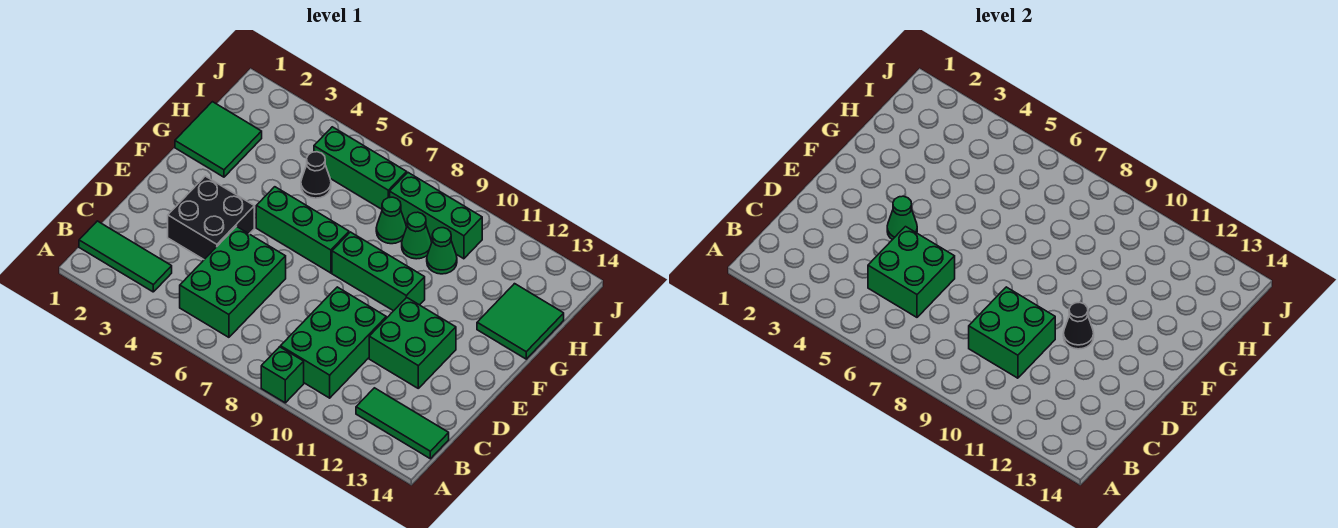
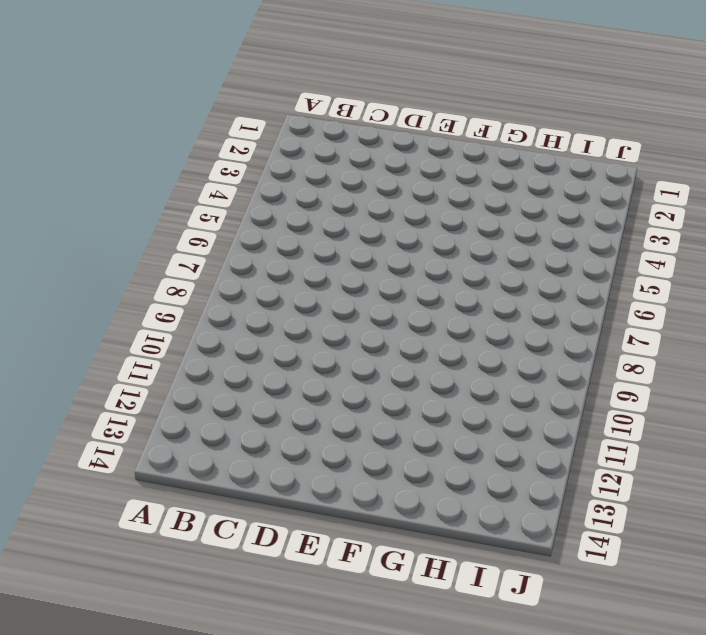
none -> green 1x1 brick [261,347,304,403]
none -> green 1x3 tile [79,221,172,292]
none -> green 2x3 brick [180,227,286,337]

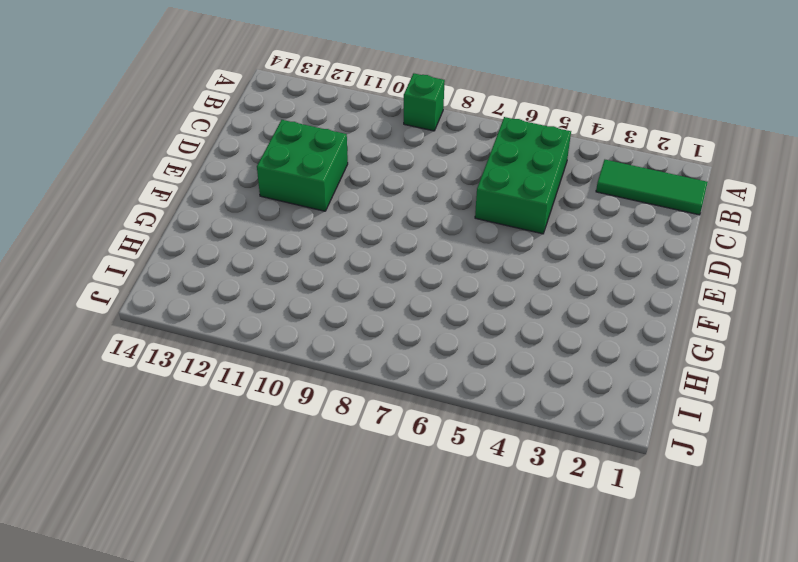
none -> green 2x3 brick [281,287,386,398]
none -> green 1x3 tile [356,388,449,459]
none -> black 2x2 brick [168,176,254,259]

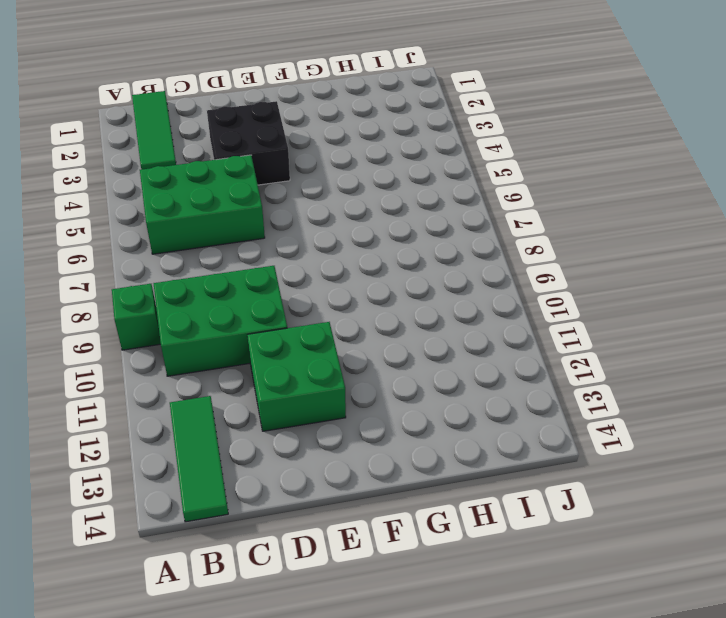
none -> green 1x3 brick [256,187,349,273]
none -> green 1x3 brick [332,232,425,311]
none -> green 2x2 tile [175,102,262,177]

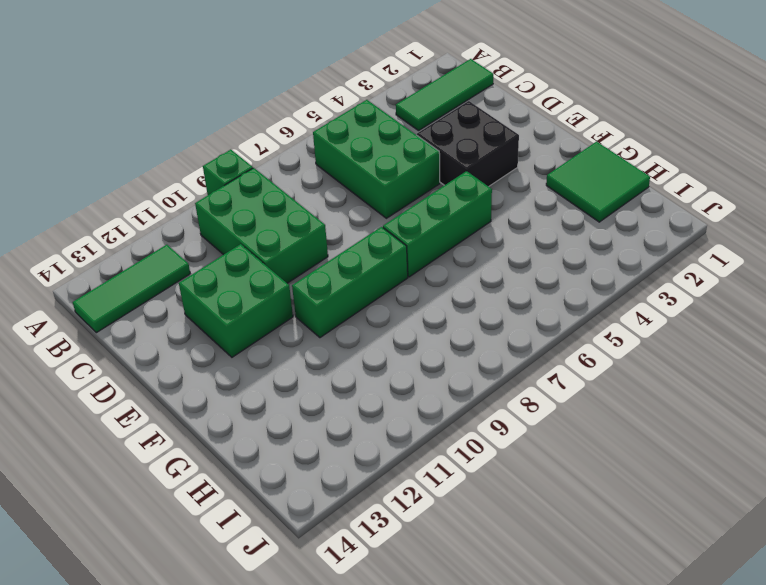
none -> green 2x2 tile [477,284,564,359]
none -> black 1x1 cone [301,152,331,198]
none -> green 1x1 cone [376,197,406,244]

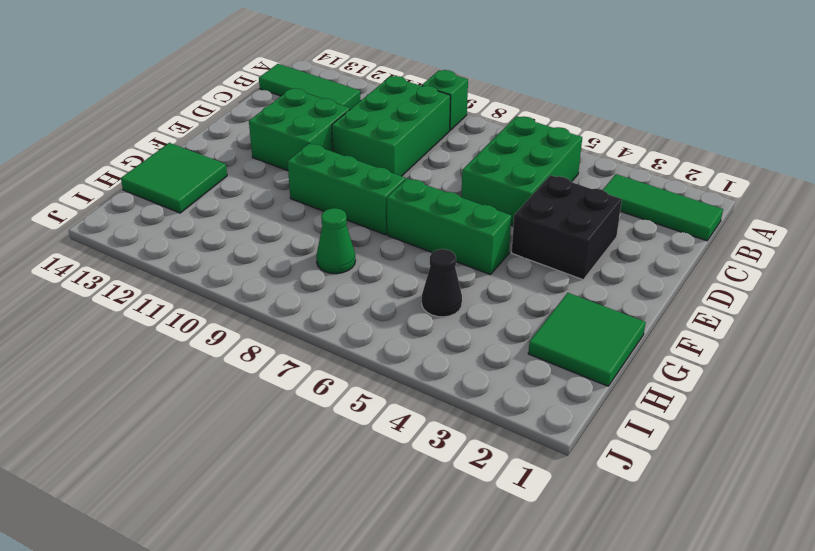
none -> green 1x1 cone [402,212,432,259]
none -> green 1x1 cone [427,228,457,274]
none -> green 1x3 brick [314,127,407,209]

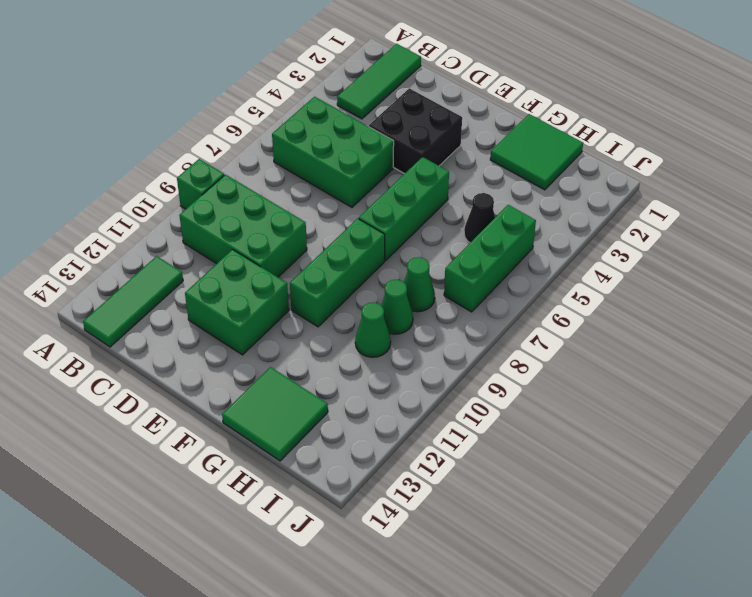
none -> green 1x3 brick [390,173,482,259]
none -> green 2x2 brick [868,227,955,317]
none -> green 2x2 brick [969,287,1055,378]

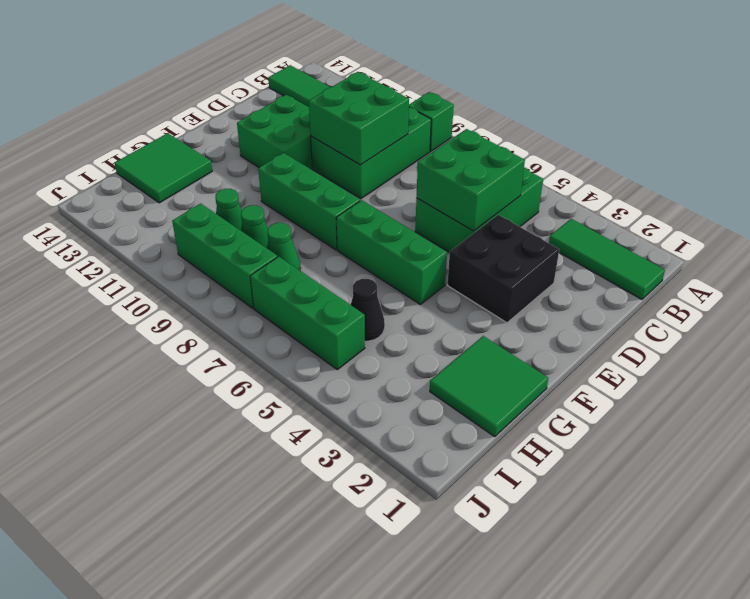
none -> green 1x1 cone [887,196,917,240]
none -> black 1x1 cone [1063,302,1094,349]

